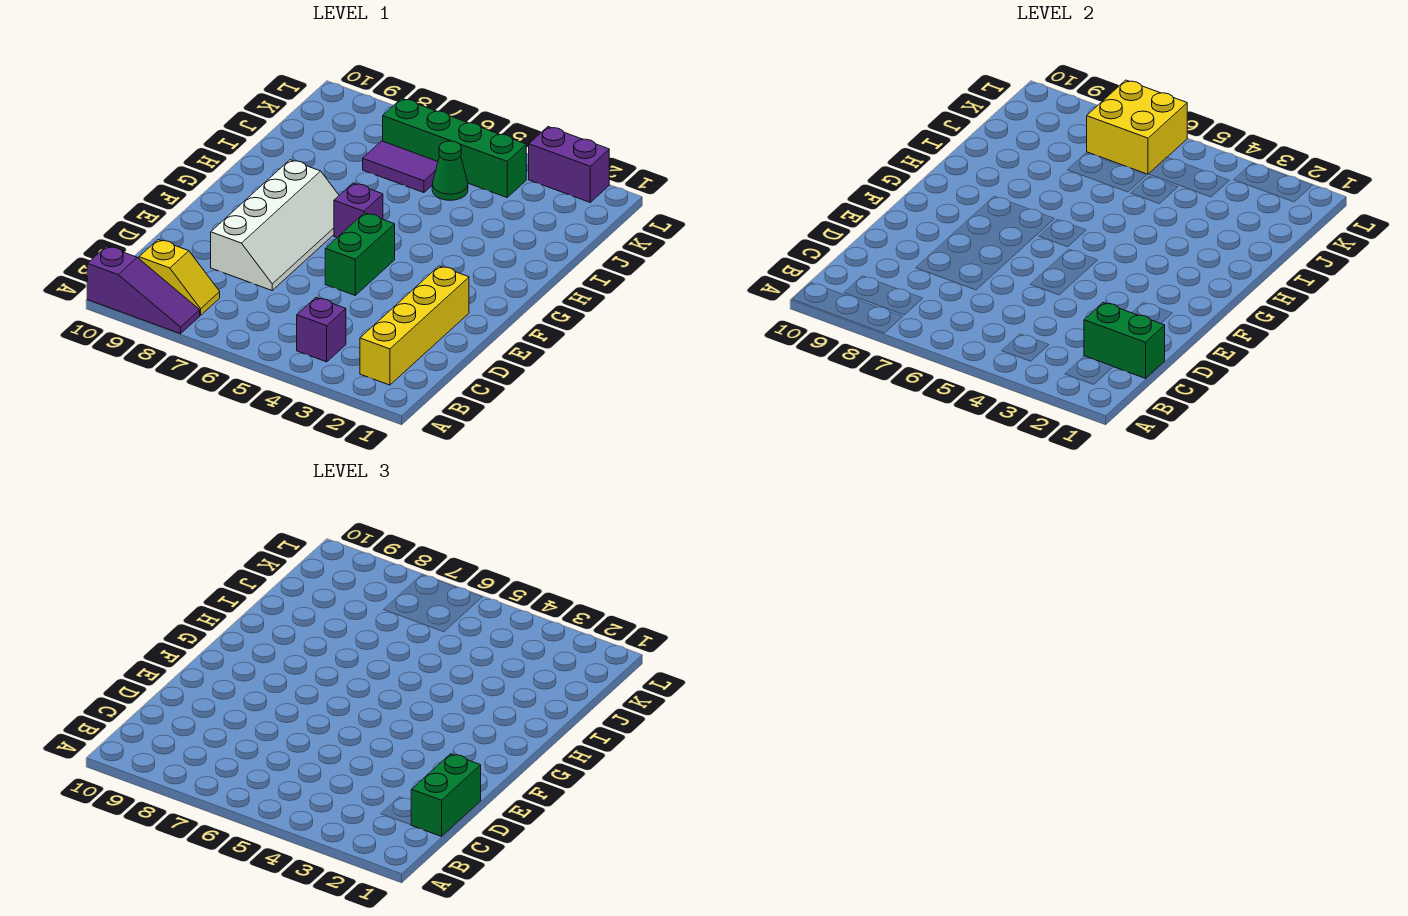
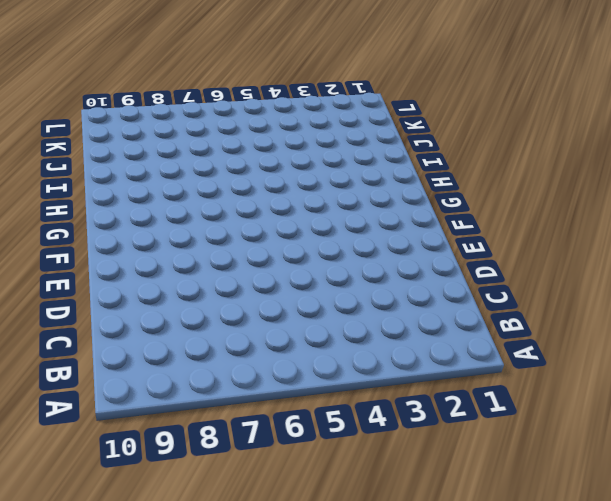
none -> purple 1x3 slope [87,246,200,334]
none -> yellow 1x4 brick [360,266,469,385]
none -> purple 1x1 brick [297,298,346,362]

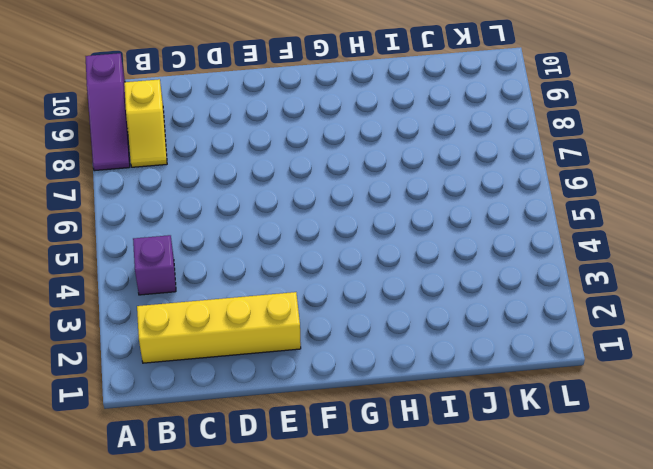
none -> white 2x4 slope [211,160,339,290]
none -> green 1x2 brick [325,213,395,295]
none -> purple 1x1 brick [334,183,383,237]

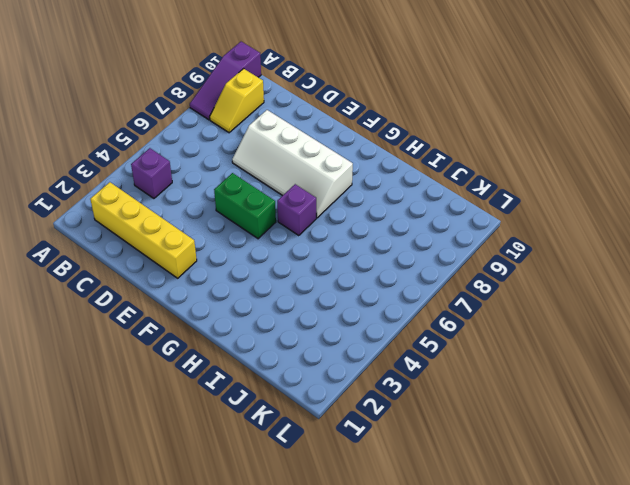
none -> green 1x1 cone [432,141,468,200]
none -> purple 1x2 tile [363,141,438,193]
none -> green 1x4 brick [383,98,526,197]

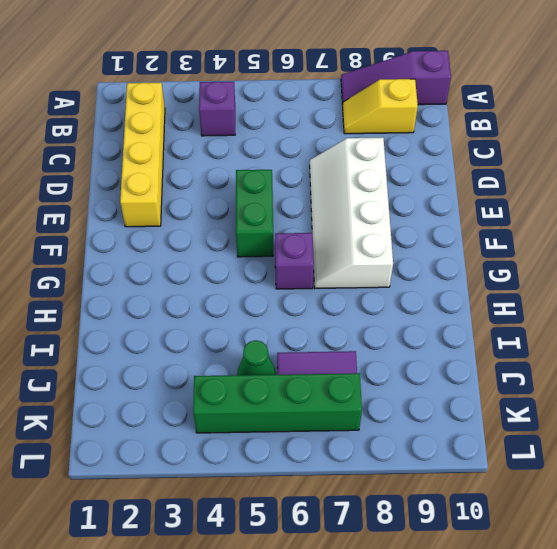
none -> purple 1x2 brick [529,127,609,202]
none -> green 1x2 brick [1084,303,1165,378]
none -> yellow 2x2 brick [1087,80,1187,174]

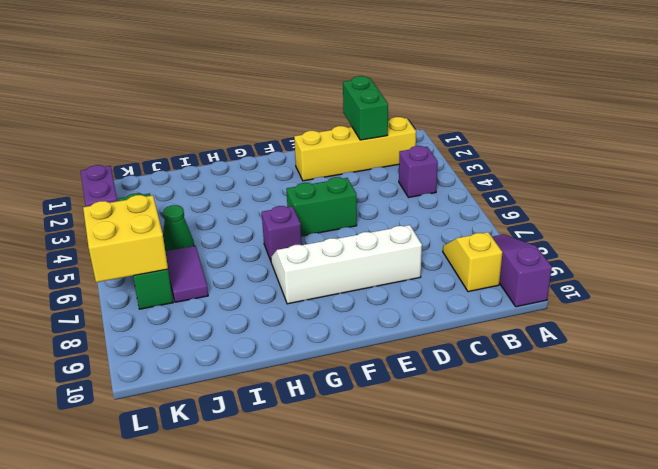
none -> green 1x2 brick [411,754,481,836]

